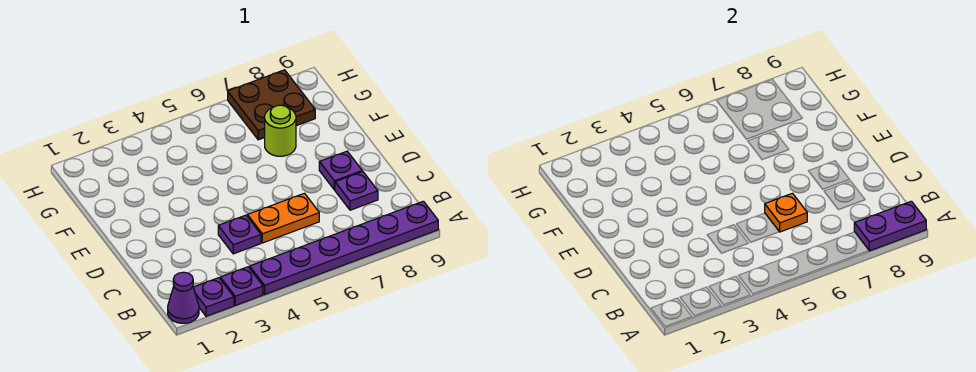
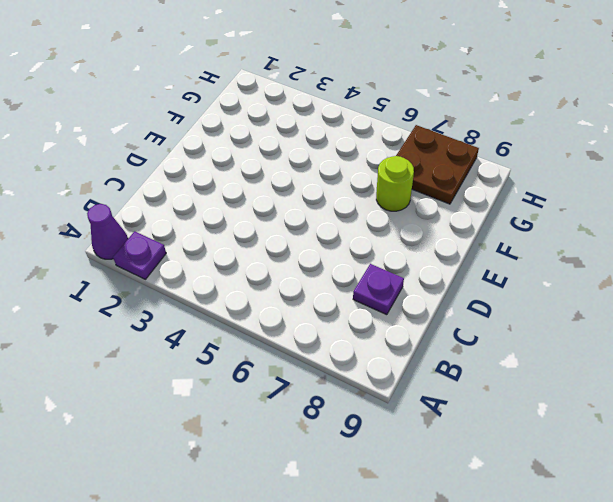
none -> purple 1x1 plate [220,267,263,305]
none -> purple 1x6 plate [250,201,438,294]
none -> purple 1x1 plate [218,215,261,254]

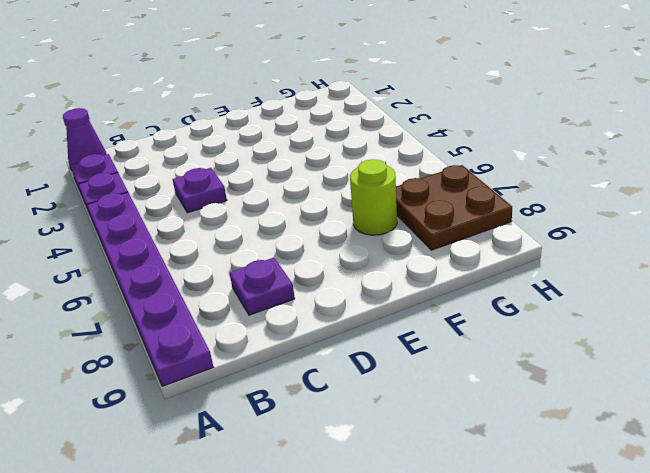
none -> orange 1x2 plate [247,193,319,243]
none -> purple 1x1 plate [319,151,362,190]
none -> purple 1x2 plate [854,201,926,251]

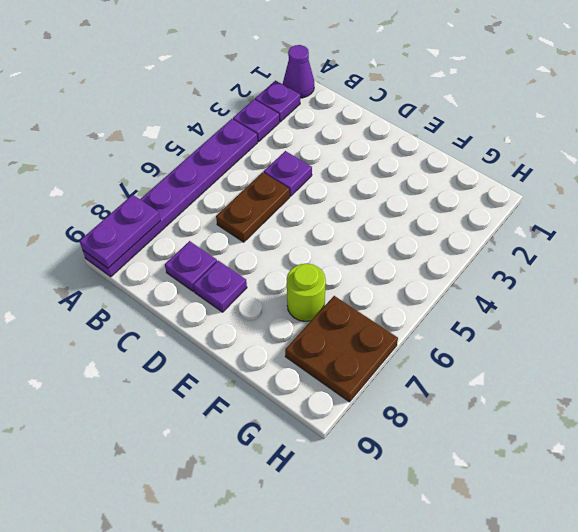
brown 1x2 plate [216,172,290,242] -> orange 1x2 plate [247,193,319,243]
none -> orange 1x1 plate [765,193,807,232]

